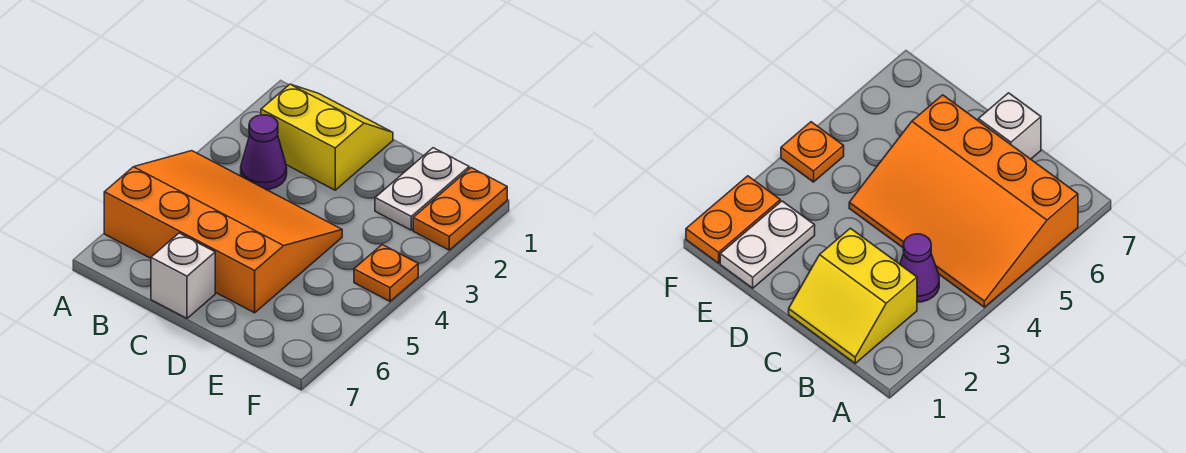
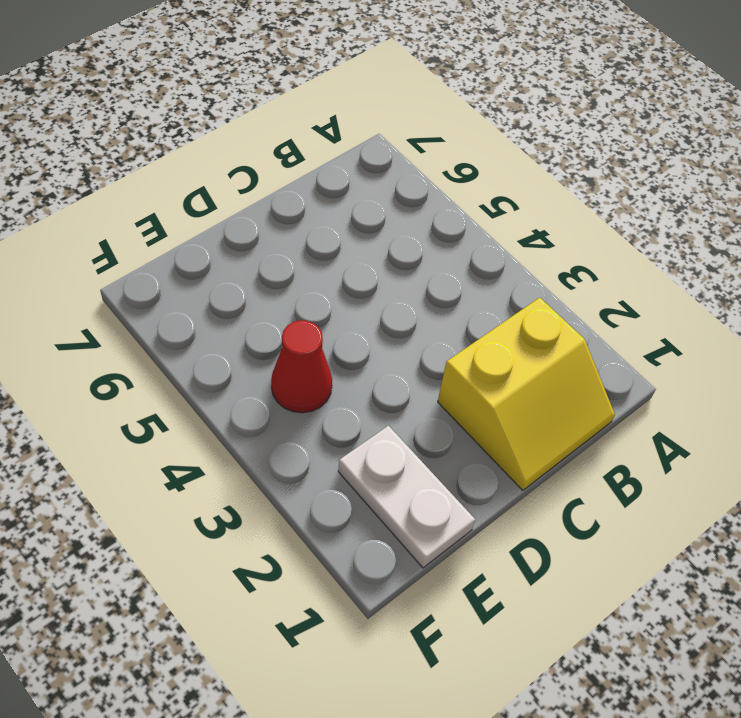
red 1x1 cone [271,320,332,413] -> none
none -> orange 3x4 slope [104,151,342,313]
none -> purple 1x1 cone [241,115,287,190]

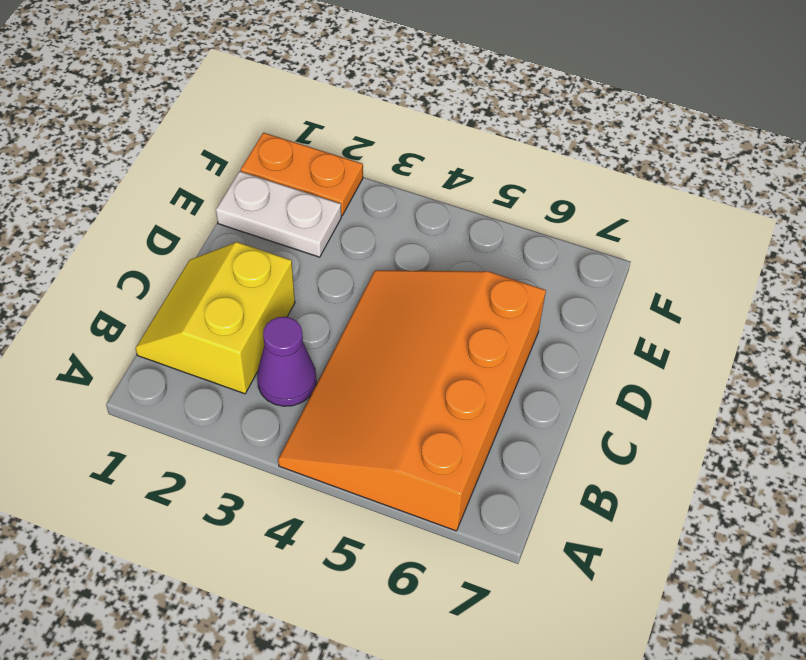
none -> white 1x1 brick [151,233,215,318]
none -> orange 1x1 plate [354,245,418,301]

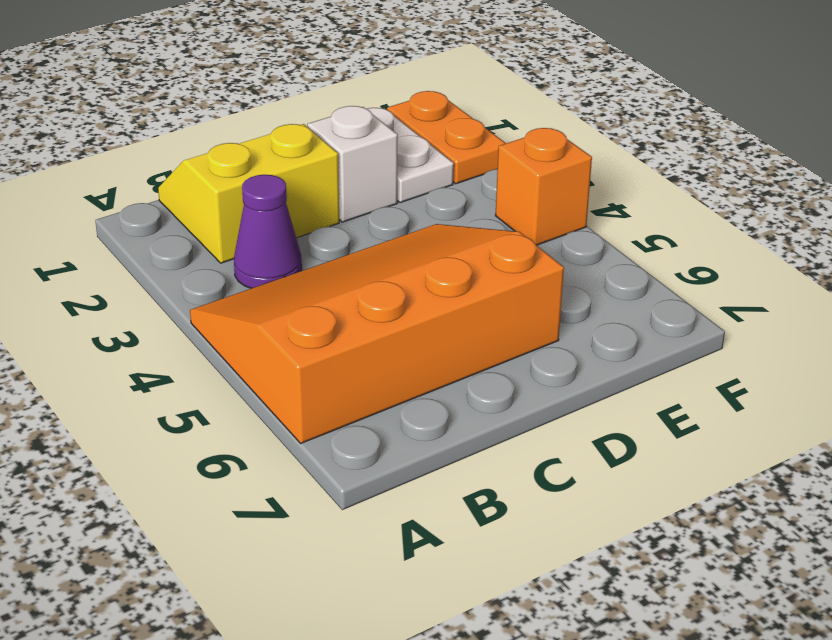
white 1x1 brick [307,106,398,222] -> white 1x1 brick moved to [151,233,215,318]
orange 1x1 brick [496,128,592,245] -> orange 1x1 plate [354,245,418,301]

